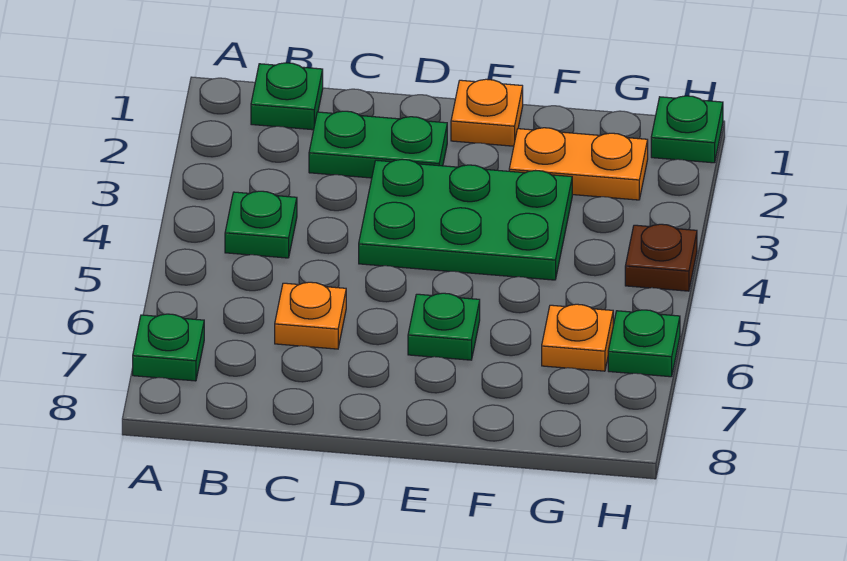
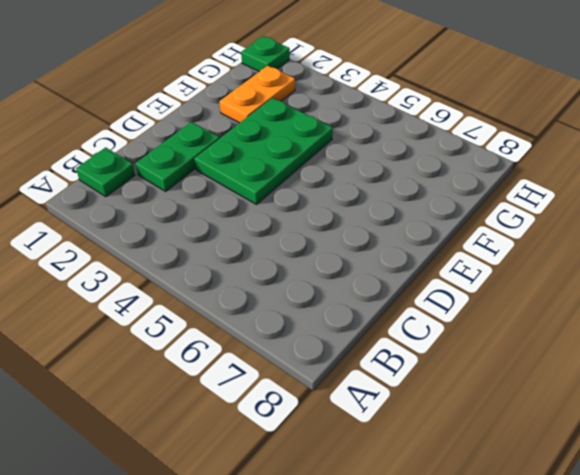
none -> green 1x1 plate [133,314,204,381]
none -> green 1x1 plate [225,191,297,258]
none -> orange 1x1 plate [275,282,346,349]

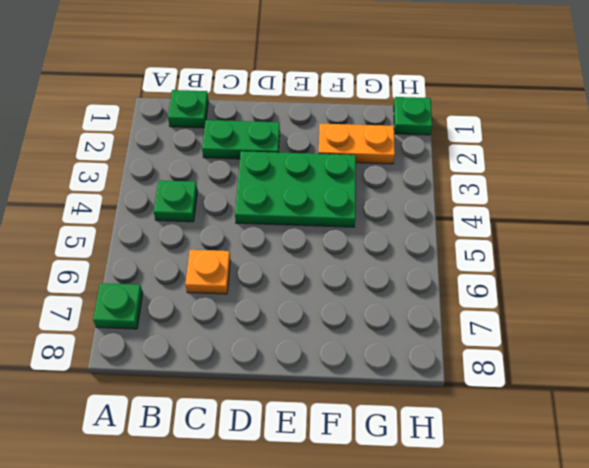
none -> orange 1x1 plate [451,79,523,146]
none -> green 1x1 plate [408,293,480,360]
none -> orange 1x1 plate [542,304,613,371]

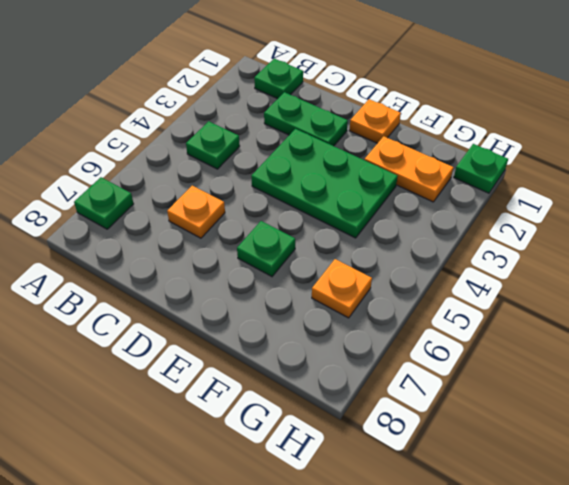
none -> brown 1x1 plate [625,224,697,291]
none -> green 1x1 plate [608,310,680,377]

